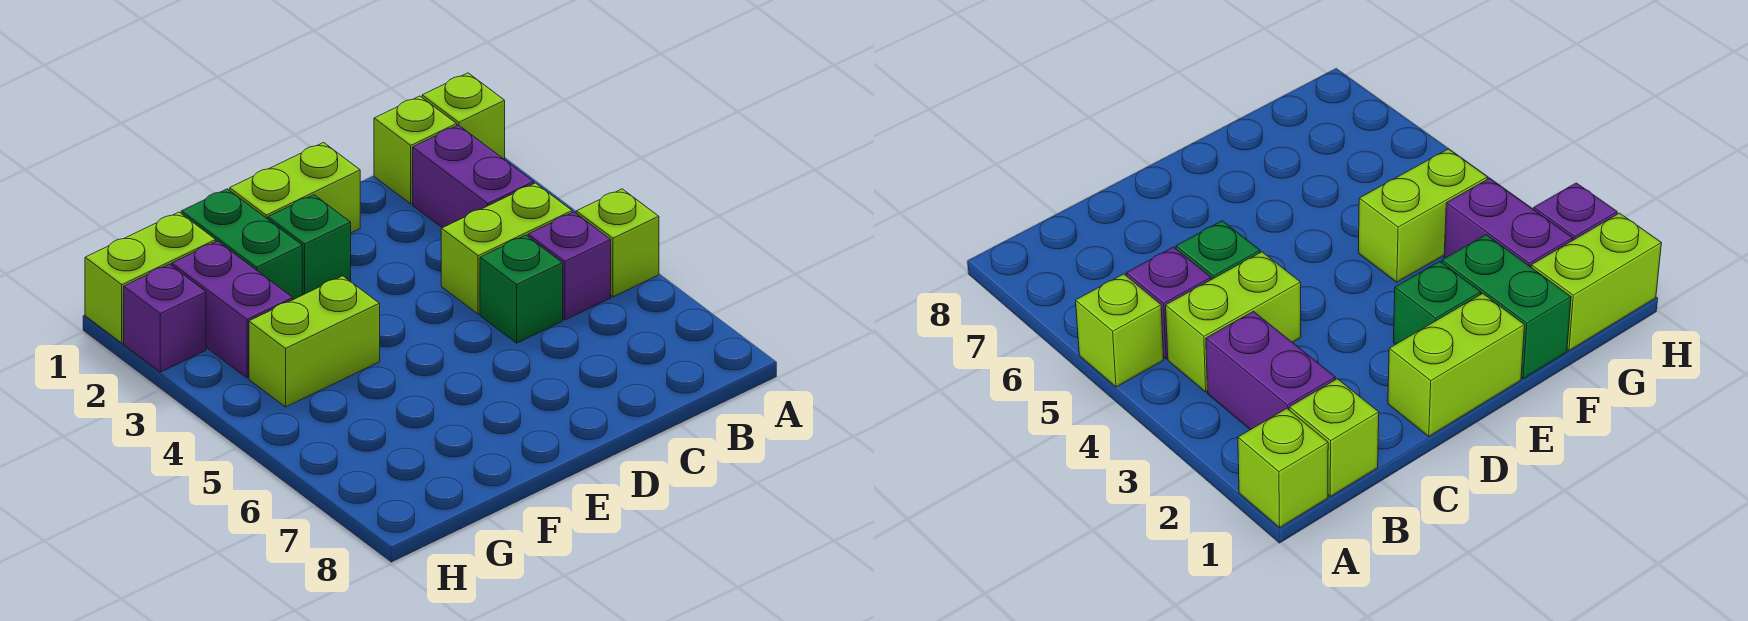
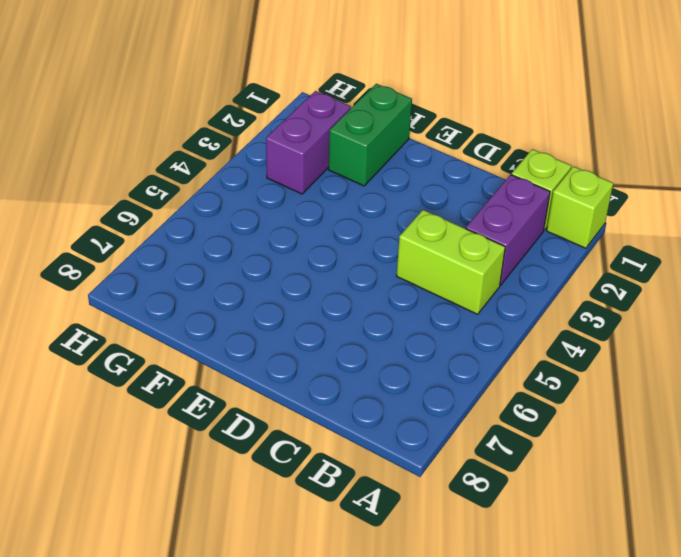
none -> lime 1x1 brick [576,189,659,297]
none -> purple 1x1 brick [528,212,611,320]
none -> green 1x1 brick [480,235,563,343]

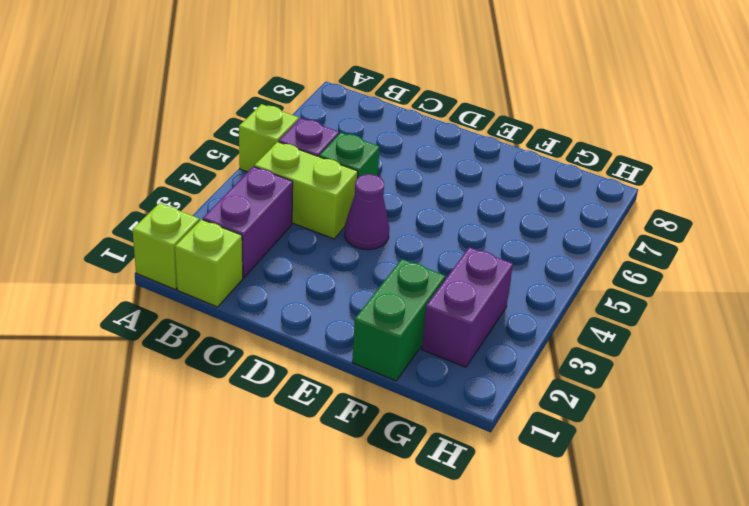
purple 1x1 cone [344,174,389,250] -> none
none -> lime 1x2 brick [230,143,360,233]
none -> green 1x1 brick [268,195,351,295]
none -> lime 1x2 brick [249,276,380,407]

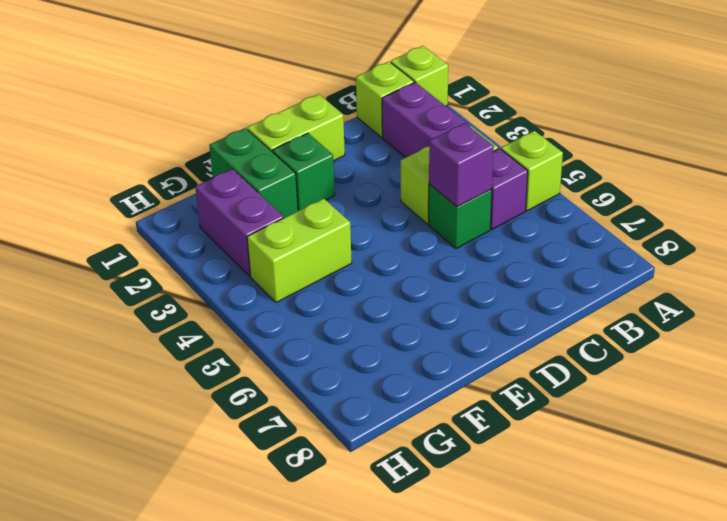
purple 1x1 brick [429,123,494,207] -> purple 1x1 brick moved to [124,264,206,372]
none -> lime 1x2 brick [85,212,216,343]

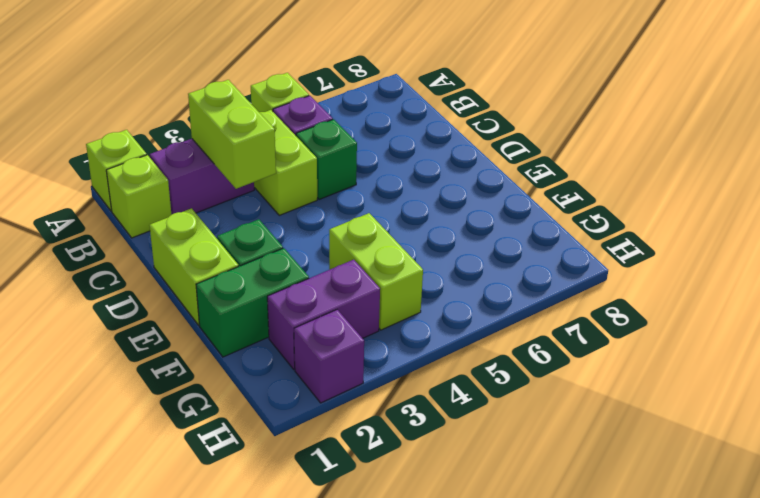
lime 1x2 brick [188,80,276,189] -> lime 1x2 brick moved to [85,212,216,343]

